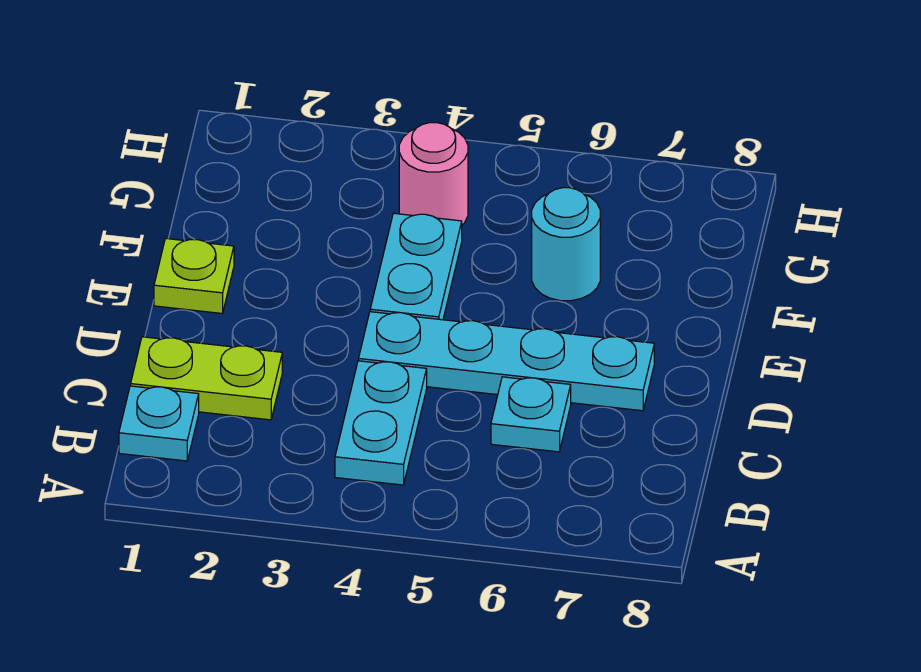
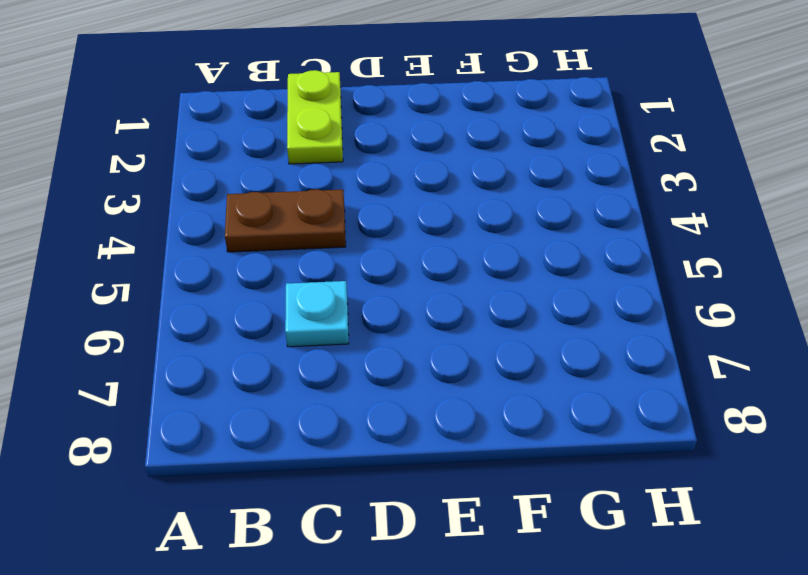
brown 1x2 plate [225,189,346,252] -> cyan 1x2 plate [335,361,427,485]
none -> cyan 1x1 plate [119,386,199,461]
none -> cyan 1x4 plate [359,312,654,411]

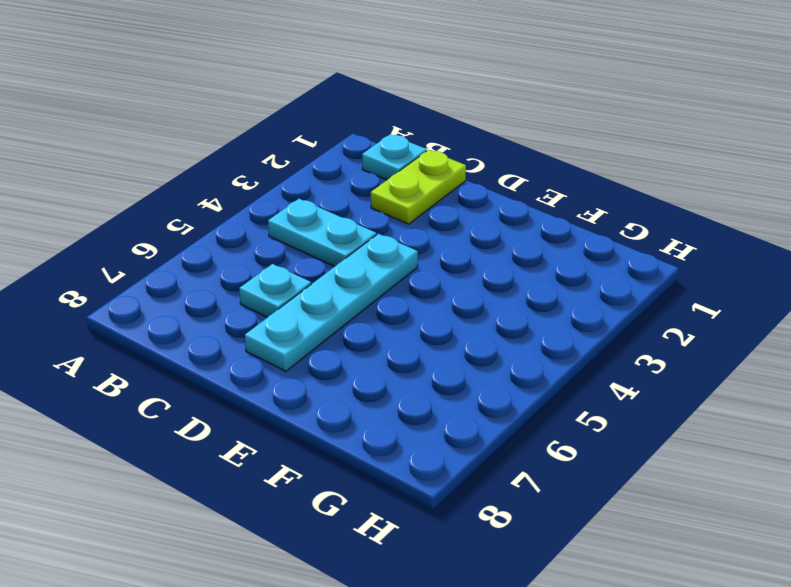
none -> lime 1x1 plate [154,238,234,313]
none -> cyan 1x2 plate [370,213,462,320]

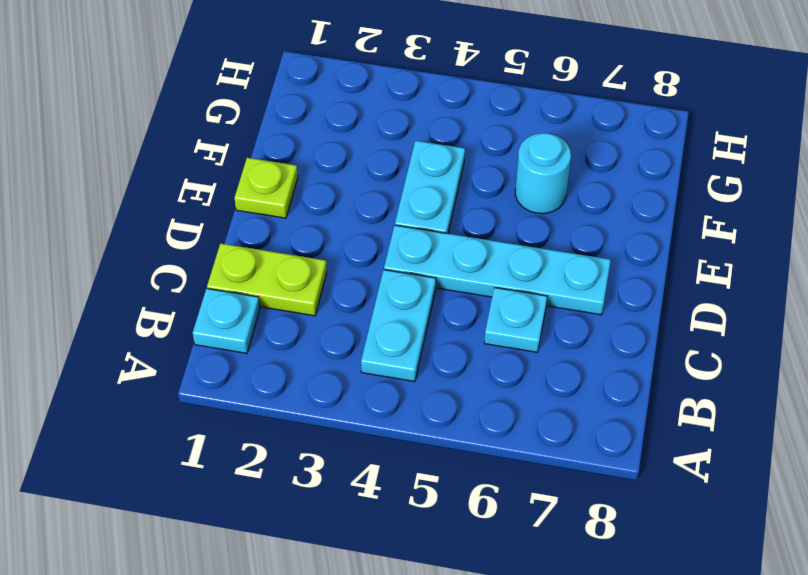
none -> pink 1x1 round brick [399,123,468,225]

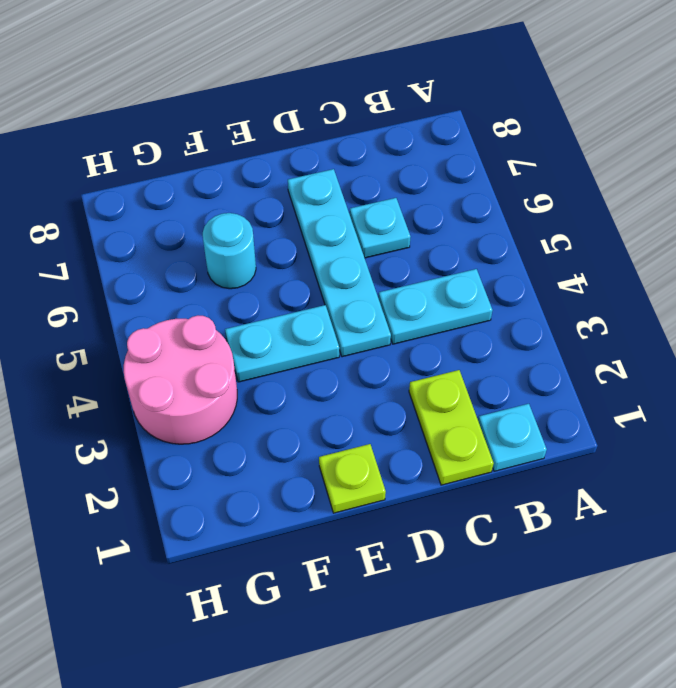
pink 2x2 round brick [124,316,237,444] -> pink 1x1 round brick [399,123,468,225]

